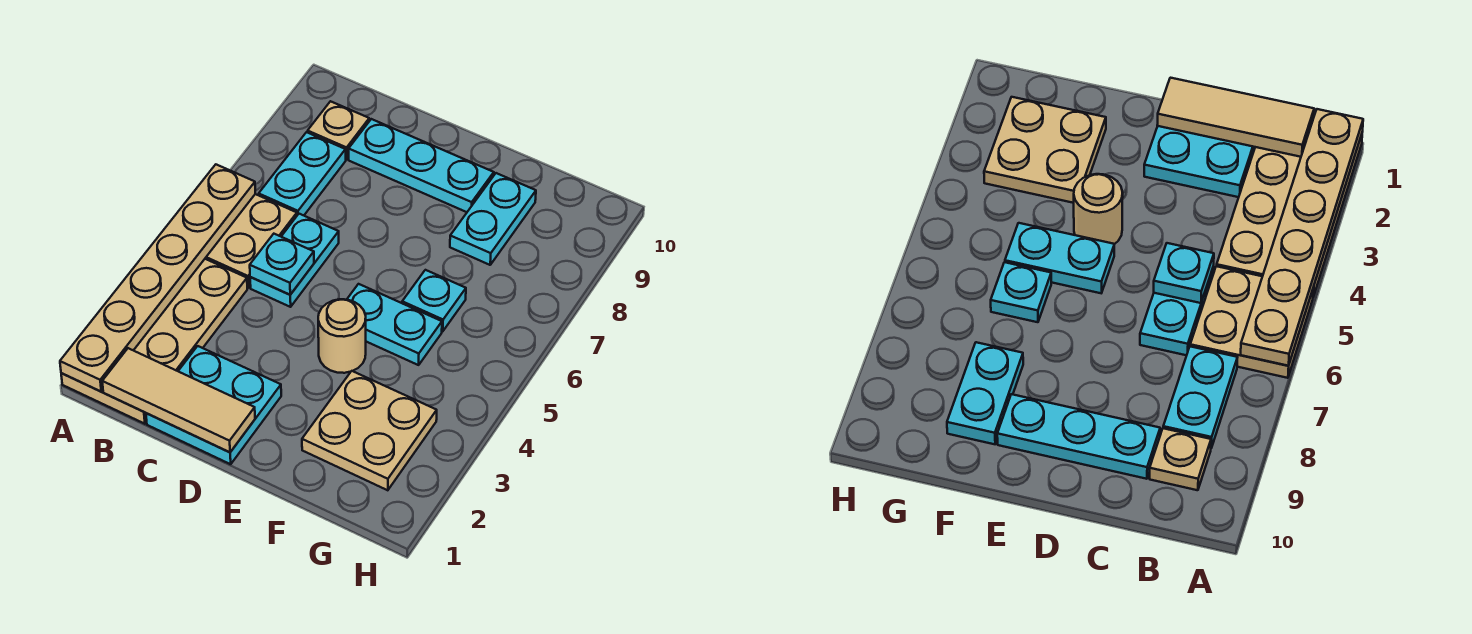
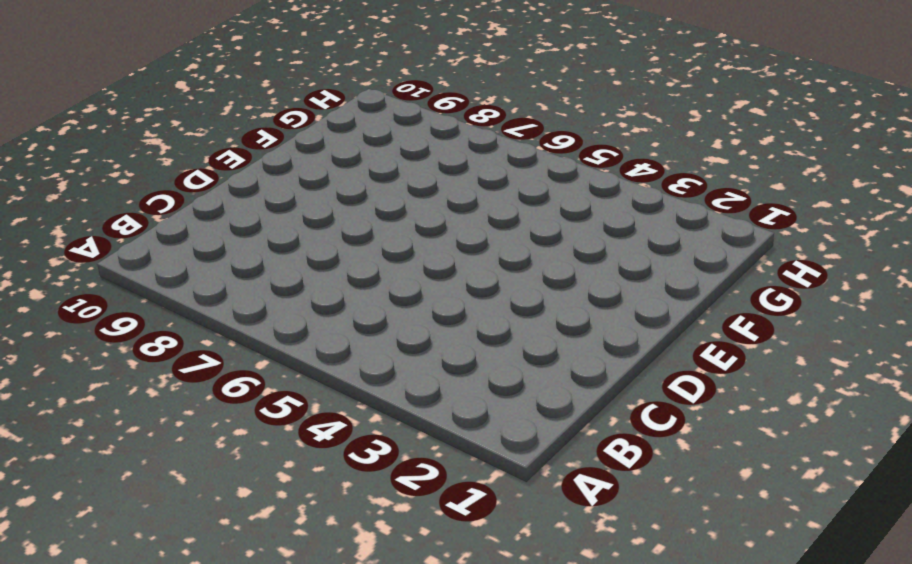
none -> tan 2x4 plate [61,259,247,424]
none -> tan 2x2 plate [205,194,297,288]
none -> cyan 1x2 plate [259,132,346,215]

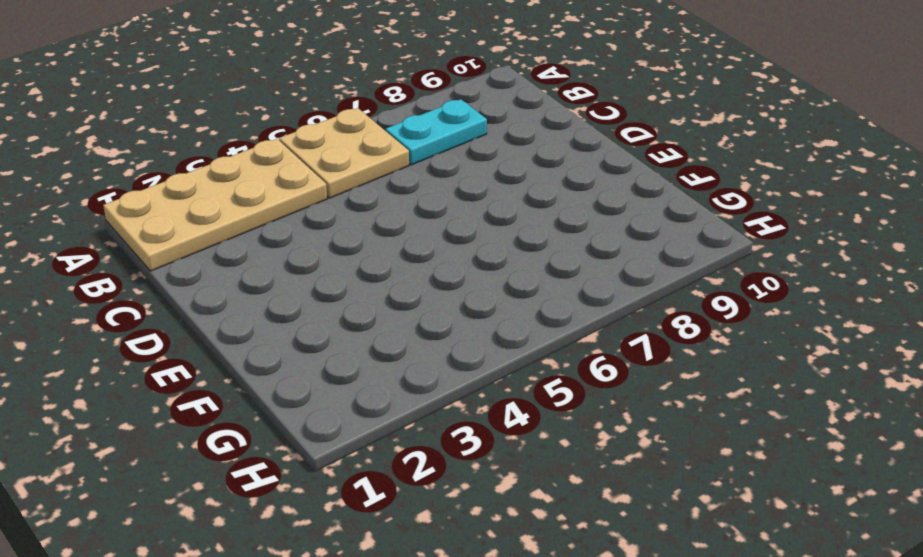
none -> tan 1x1 plate [308,101,369,159]
none -> cyan 2x2 plate [146,346,281,464]
none -> cyan 1x2 plate [250,214,339,307]

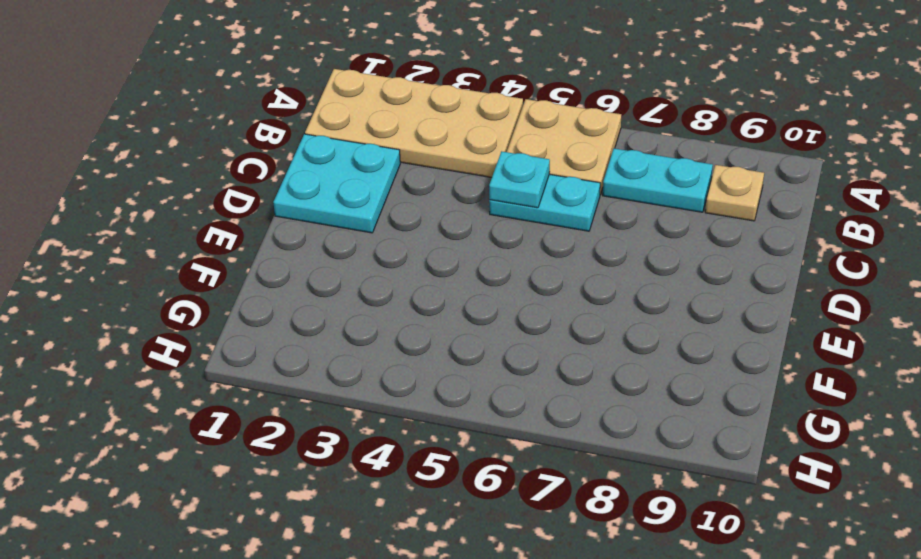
none -> cyan 1x3 plate [349,119,494,212]
none -> tan 1x1 round brick [318,299,366,373]
none -> cyan 1x2 plate [347,284,442,365]

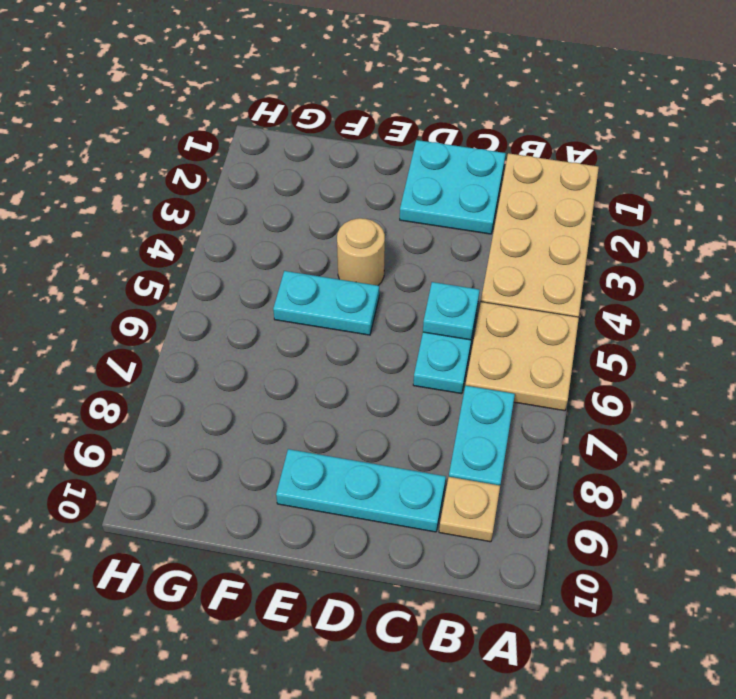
none -> tan 2x2 plate [302,371,437,490]
none -> cyan 1x1 plate [402,270,466,331]
none -> cyan 1x2 plate [450,173,536,265]

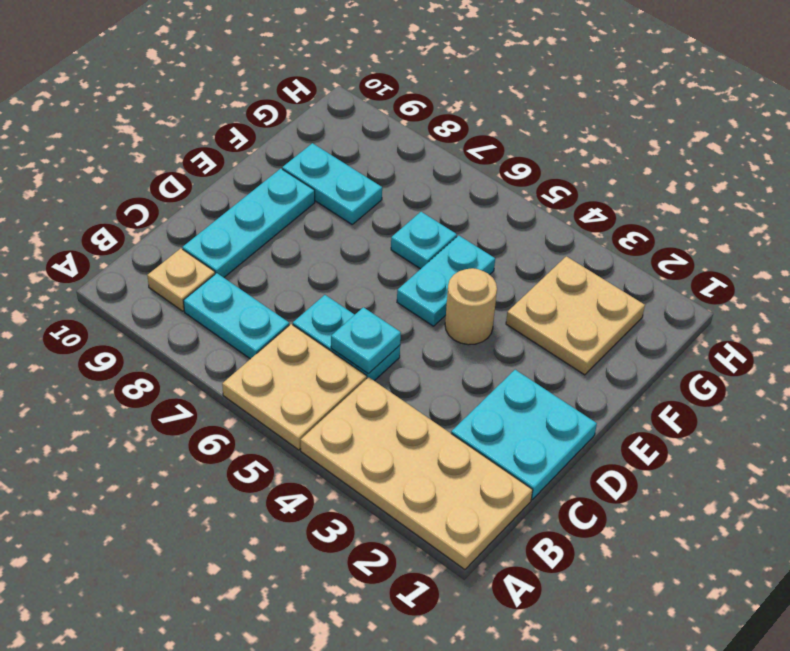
none -> tan 1x6 plate [60,165,255,392]
none -> tan 1x3 tile [102,348,255,452]

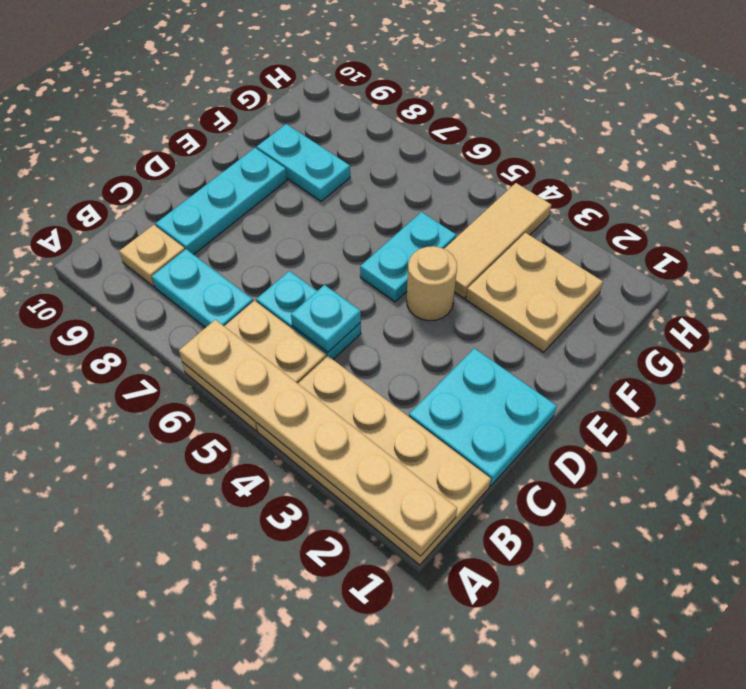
tan 1x3 tile [444,183,551,298] -> tan 1x3 tile moved to [102,348,255,452]
none -> cyan 1x1 plate [402,270,466,331]

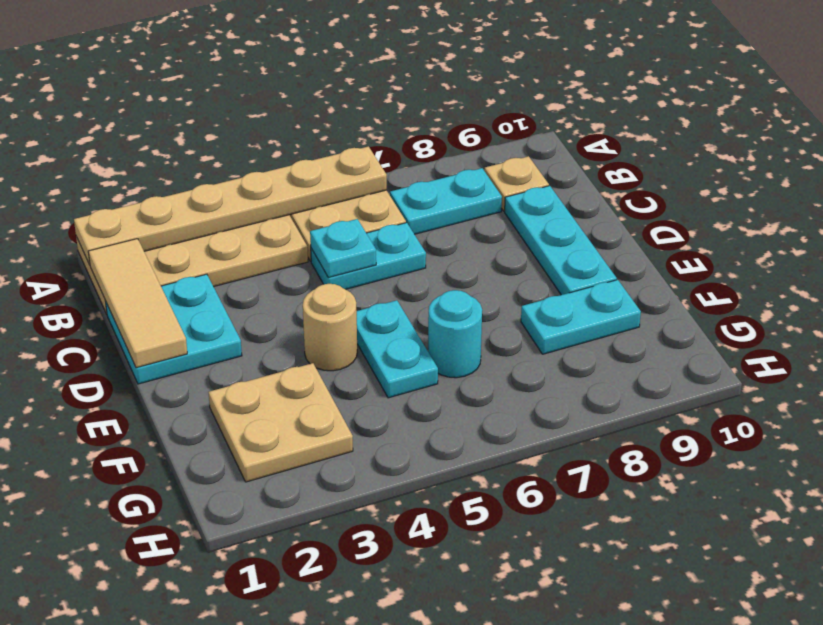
cyan 1x1 round brick [428,290,482,378] -> cyan 1x1 plate [402,270,466,331]

